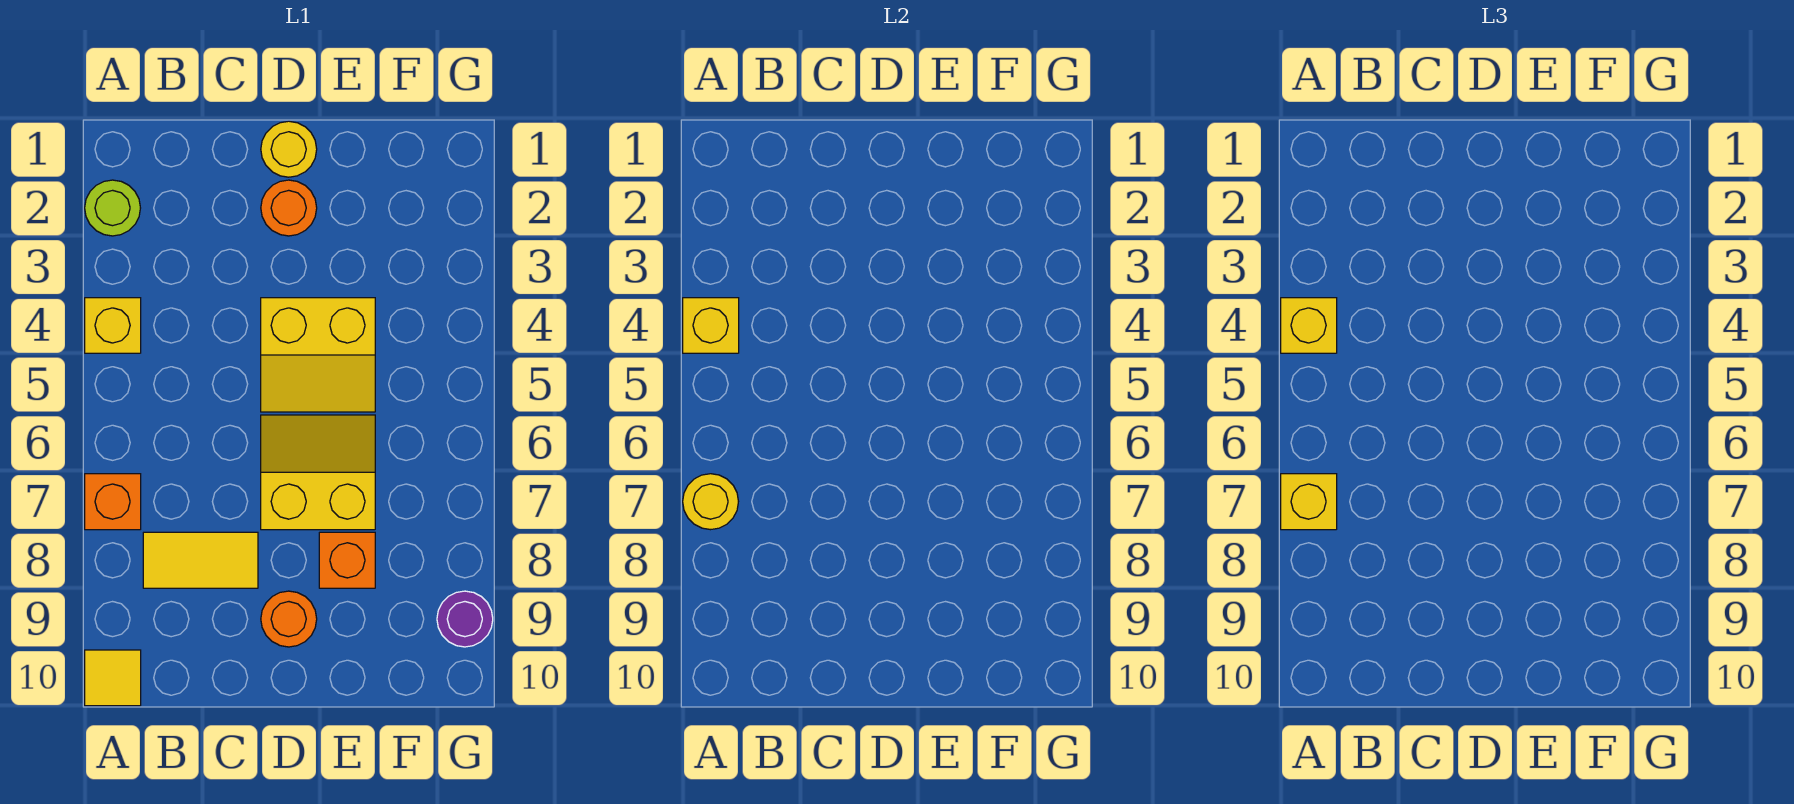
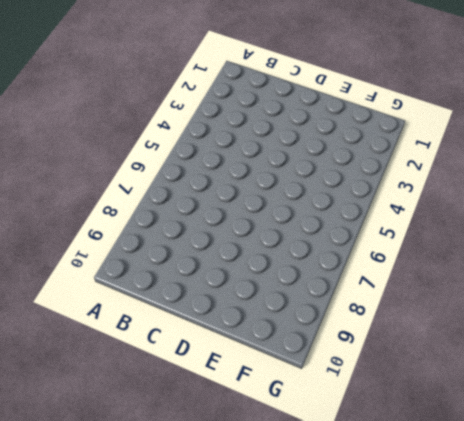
none -> lime 1x1 round brick [85,180,140,236]
none -> yellow 1x1 brick [85,298,141,353]
none -> orange 1x1 brick [85,474,141,530]

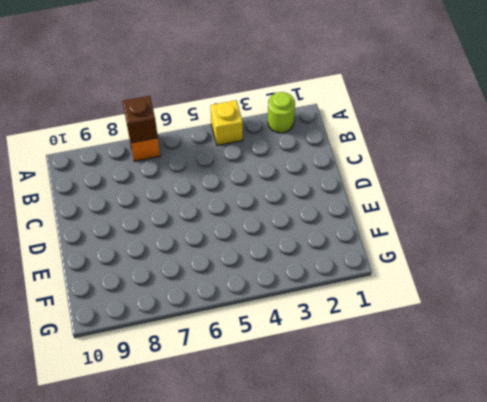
brown 1x1 brick [122,96,158,143] -> yellow 1x1 round brick [683,474,738,530]
none -> yellow 1x1 tile [85,650,141,706]
none -> yellow 1x2 tile [143,532,258,588]
none -> yellow 1x1 round brick [261,121,317,177]

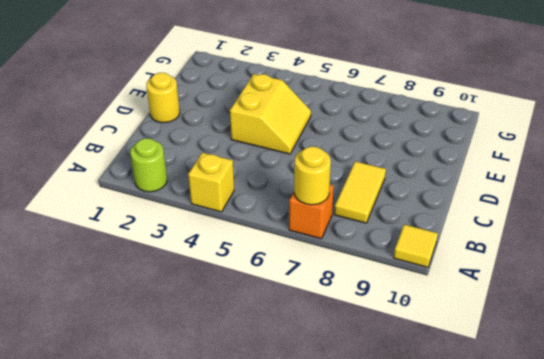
none -> orange 1x1 round brick [261,180,317,236]
none -> yellow 2x2 slope [261,415,375,530]
none -> orange 1x1 round brick [261,591,317,647]

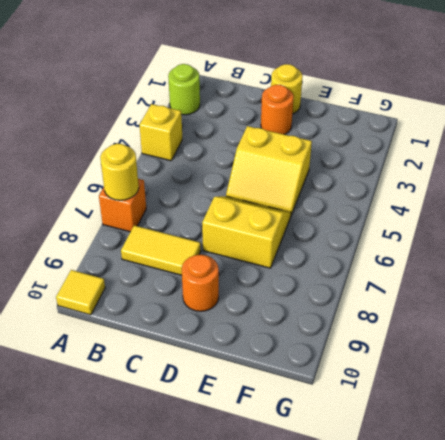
none -> orange 1x1 brick [319,532,375,588]
none -> purple 1x1 round brick [437,591,493,647]
none -> yellow 1x1 brick [683,298,739,353]

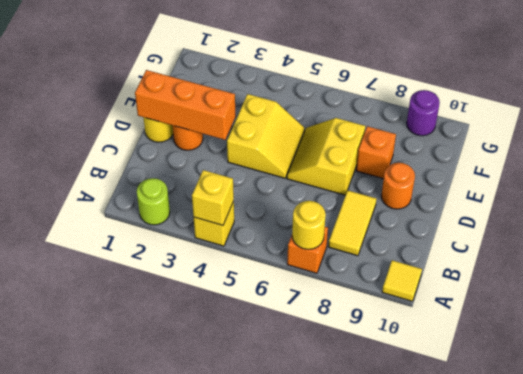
orange 1x3 brick [135,70,236,140] -> none
none -> yellow 1x1 brick [1281,298,1337,353]
none -> yellow 1x1 brick [1281,474,1337,530]

